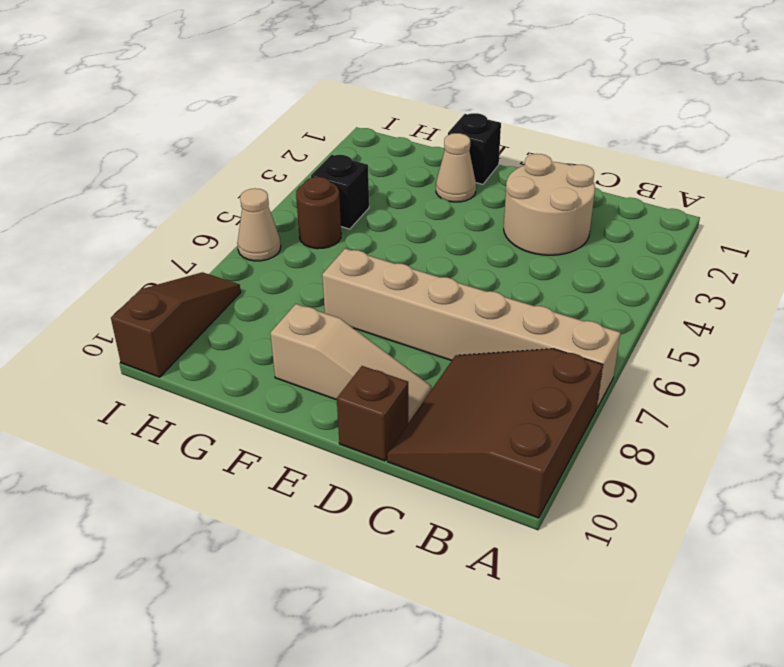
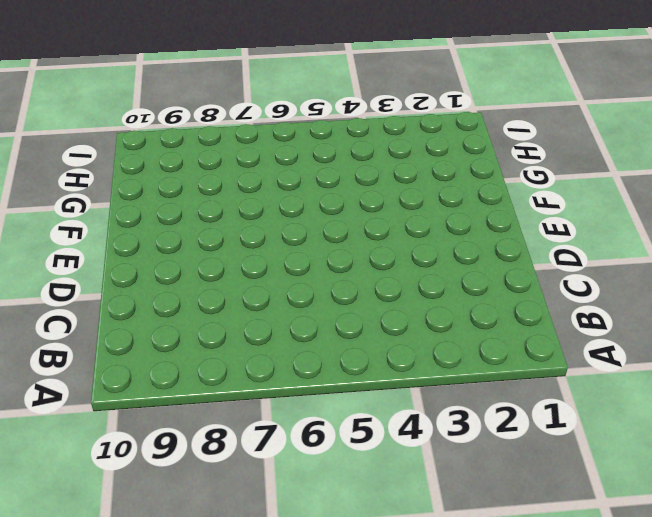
none -> tan 1x6 brick [322,249,620,408]
none -> brown 3x3 slope [387,349,603,518]

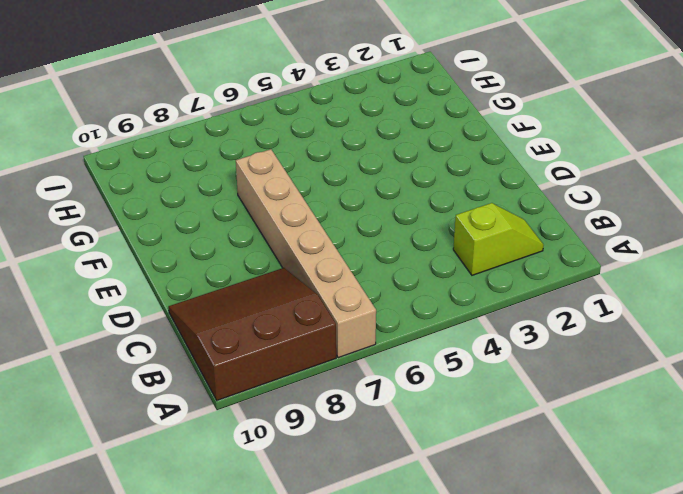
lime 1x2 slope [453,203,544,275] -> none
none -> tan 2x2 round brick [504,154,595,255]
none -> tan 1x3 slope [270,304,431,423]

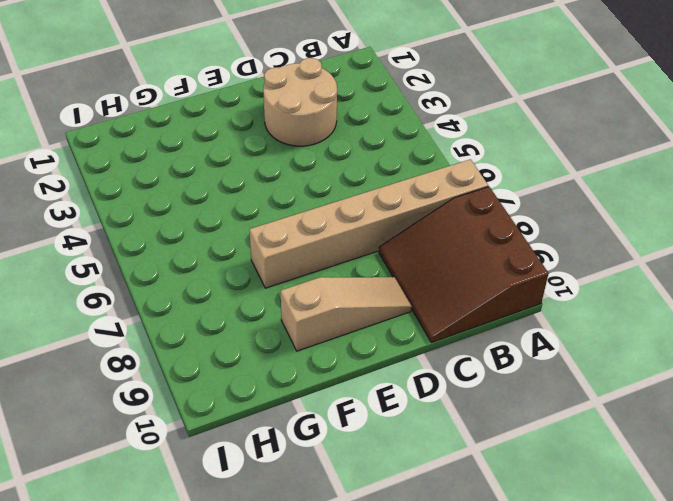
none -> brown 1x1 brick [337,366,408,461]
none -> black 1x1 brick [448,113,501,184]

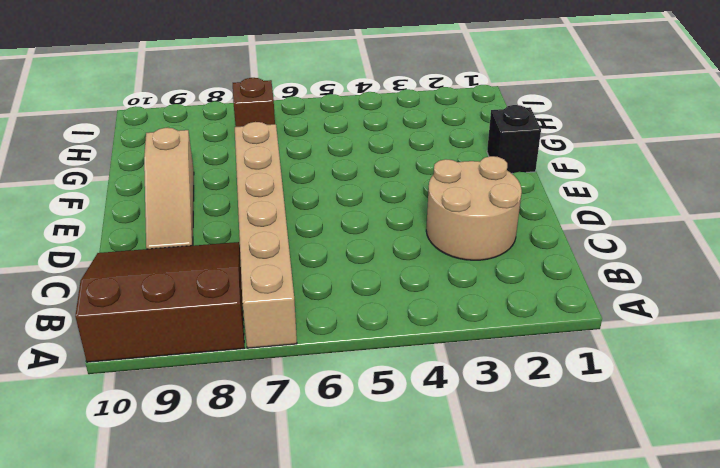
brown 1x1 brick [233,78,275,127] -> brown 1x1 brick moved to [337,366,408,461]
none -> tan 1x1 cone [436,133,476,202]
none -> black 1x1 brick [311,155,369,229]

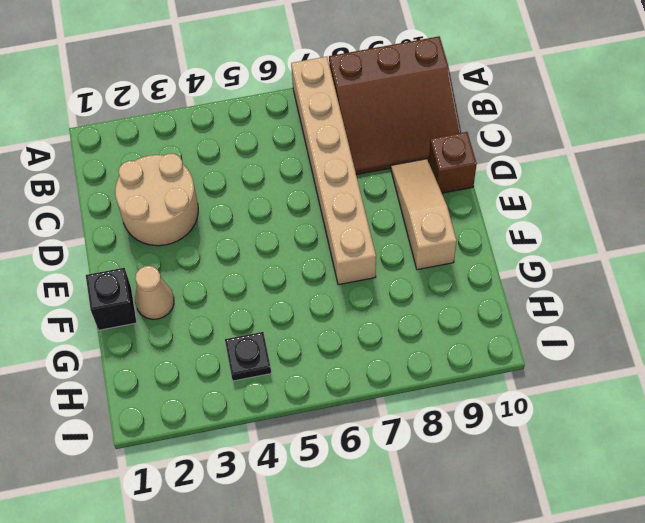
black 1x1 plate [225,332,271,381] -> black 1x1 brick [311,155,369,229]
none -> brown 1x1 round brick [296,177,341,249]
none -> tan 1x1 cone [237,188,281,261]

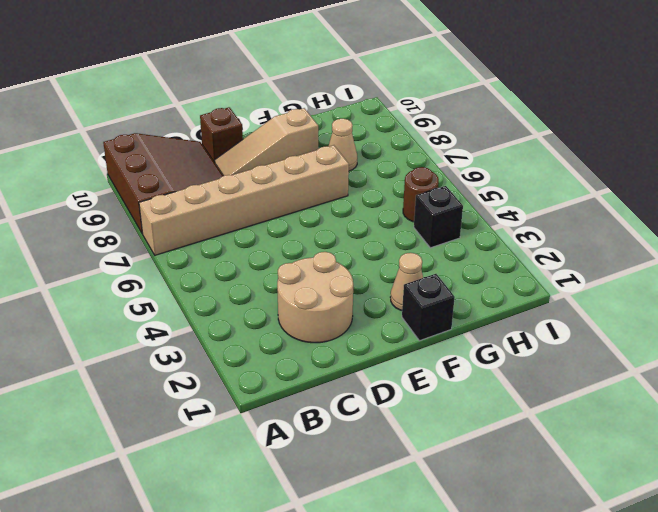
tan 1x1 cone [328,119,357,171] -> tan 1x1 cone moved to [237,188,281,261]
none -> brown 1x3 slope [111,272,241,377]

